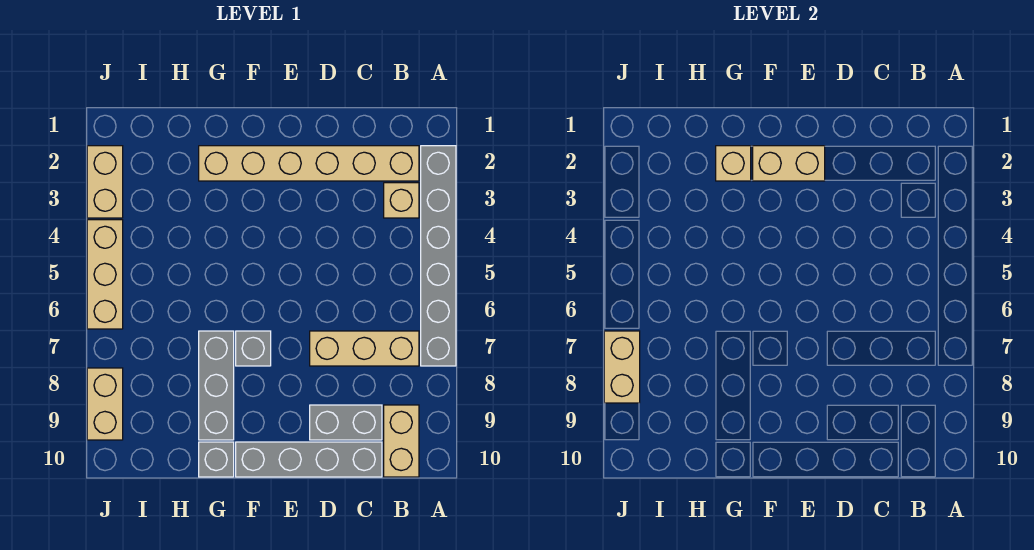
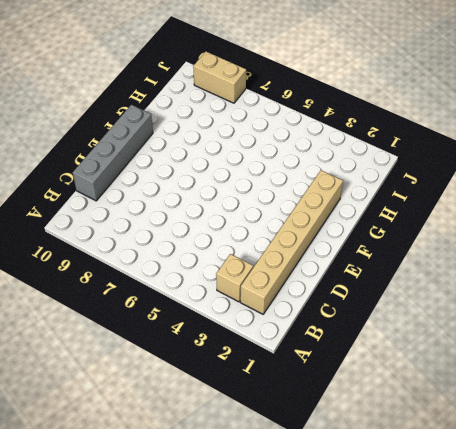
none -> grey 1x6 brick [421,146,456,366]
none -> tan 1x3 brick [310,331,419,366]
none -> tan 1x2 brick [384,405,419,477]

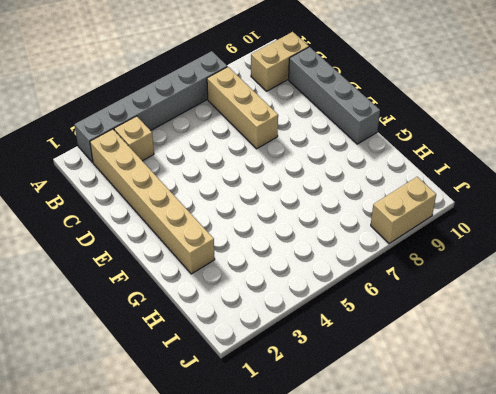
none -> grey 1x2 brick [310,405,382,440]
none -> grey 1x1 brick [236,331,271,366]
none -> grey 1x3 brick [199,331,234,440]

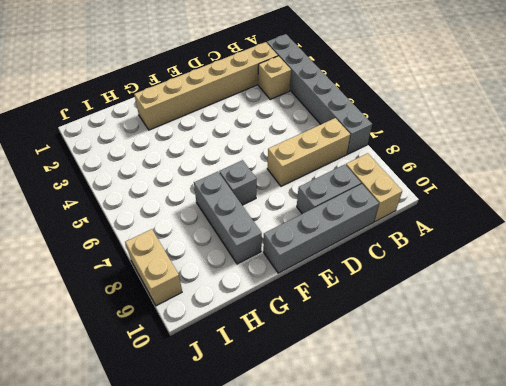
none -> grey 1x1 brick [199,442,234,477]
none -> tan 1x2 brick [87,146,123,218]
none -> tan 1x3 brick [87,220,123,329]

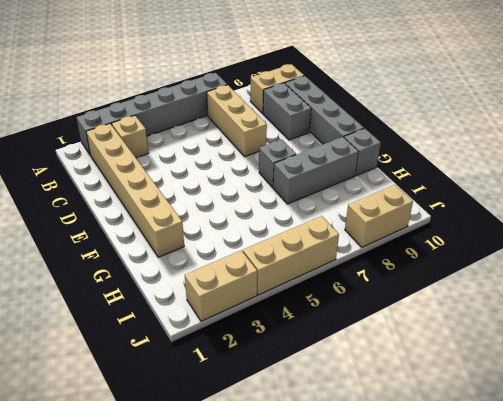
none -> tan 1x2 brick [753,146,825,181]
none -> tan 1x1 brick [716,146,751,181]
none -> tan 1x2 brick [604,331,640,403]

